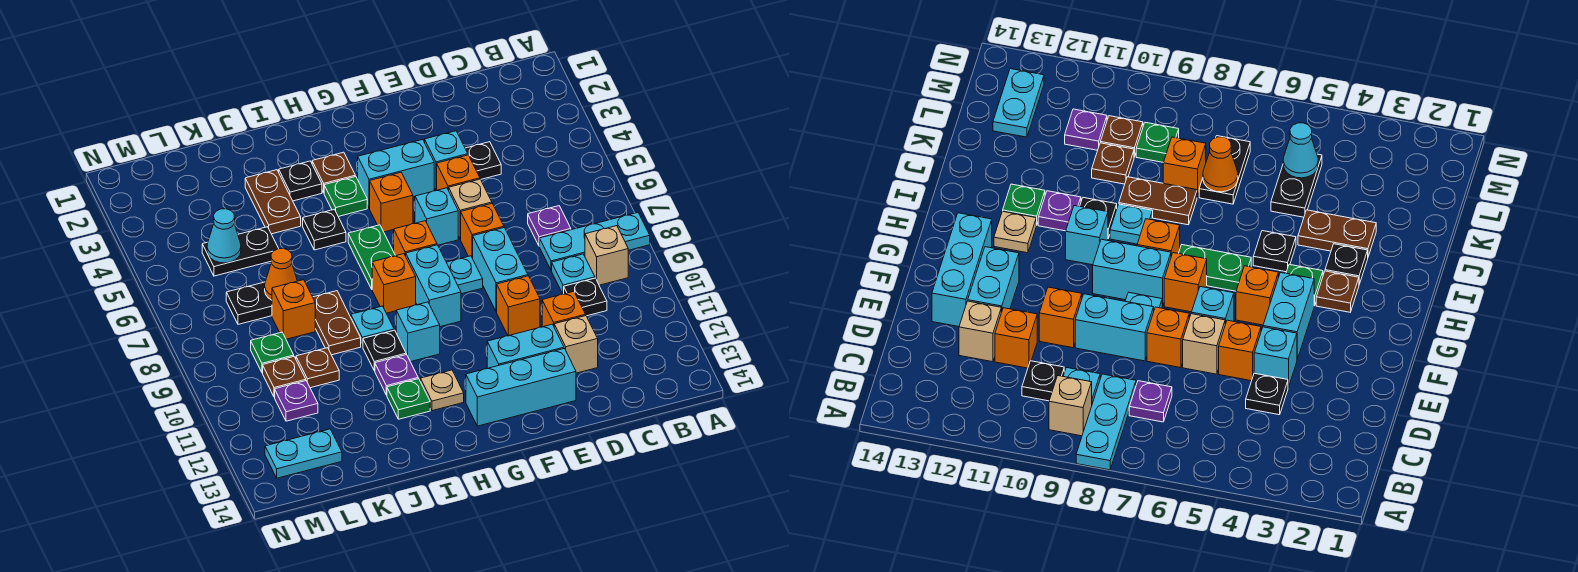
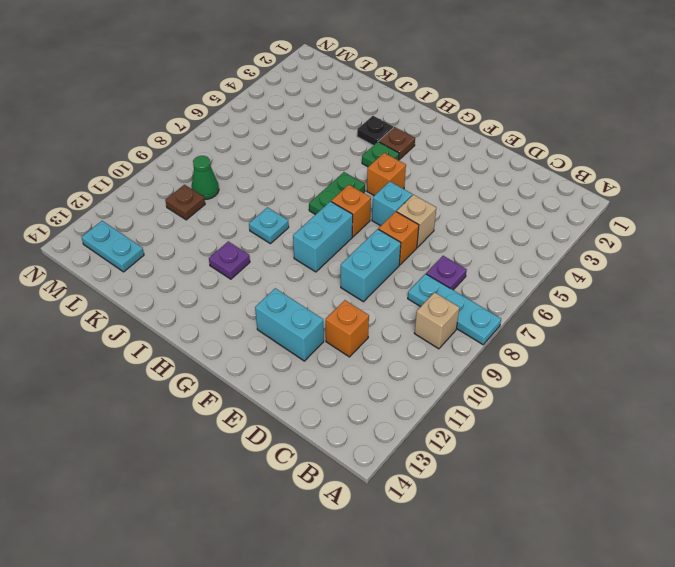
green 1x1 cone [192,156,219,199] -> green 1x1 plate [251,332,294,373]
none -> cyan 1x1 plate [552,254,595,294]
none -> black 1x1 plate [564,278,607,316]
none -> black 1x1 plate [465,142,501,179]
none -> tan 1x1 brick [554,316,598,373]

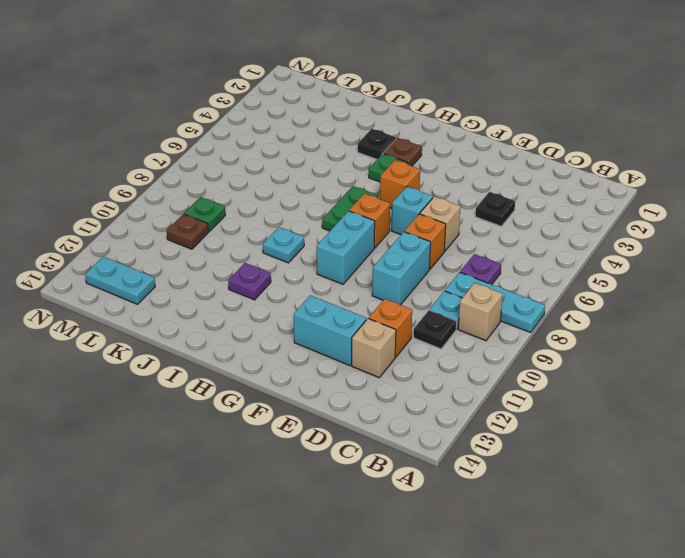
none -> cyan 1x1 brick [425,131,468,190]
none -> orange 1x1 brick [437,155,480,190]
none -> orange 1x1 brick [497,276,540,336]
none -> cyan 1x3 brick [466,349,576,426]

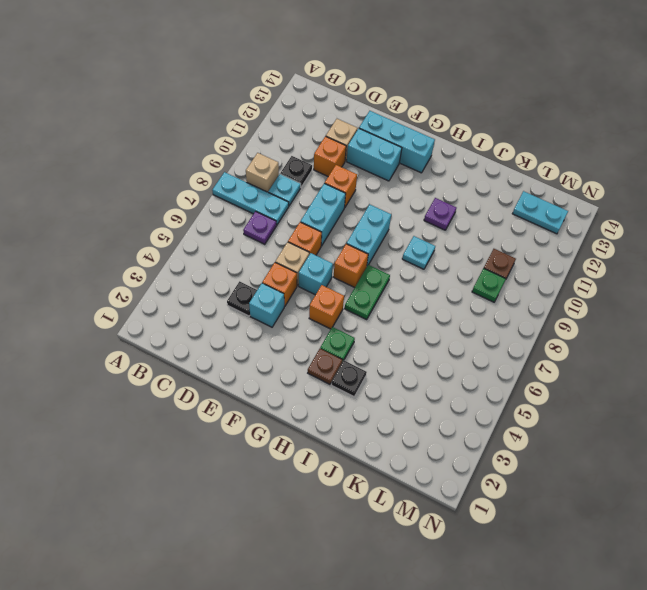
none -> cyan 1x2 brick [358,140,434,208]
none -> cyan 1x1 plate [446,256,483,294]
none -> orange 1x1 brick [372,254,416,313]
none -> cyan 1x1 brick [396,302,440,362]

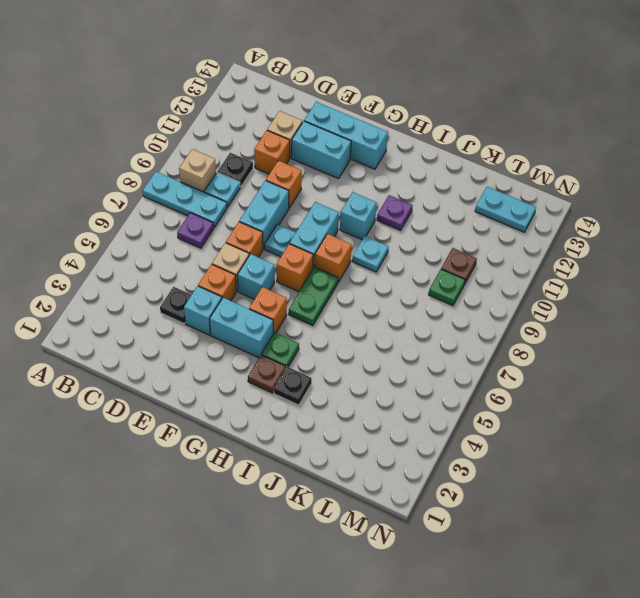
none -> tan 1x1 plate [420,370,464,411]
none -> black 1x1 plate [303,209,346,250]
none -> black 1x1 plate [363,330,406,371]
none -> green 1x1 plate [387,379,430,419]

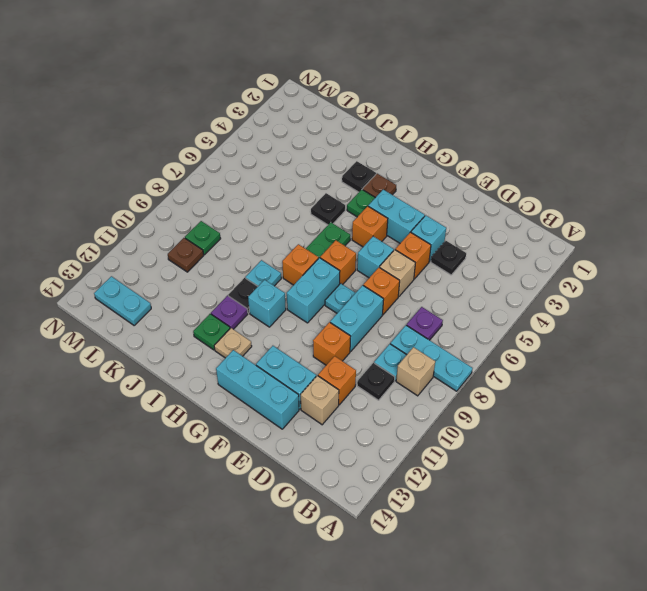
none -> brown 1x2 plate [245,170,301,234]
none -> brown 1x2 plate [313,291,361,355]
none -> black 1x2 plate [202,227,279,276]
none -> black 1x2 plate [226,282,272,324]

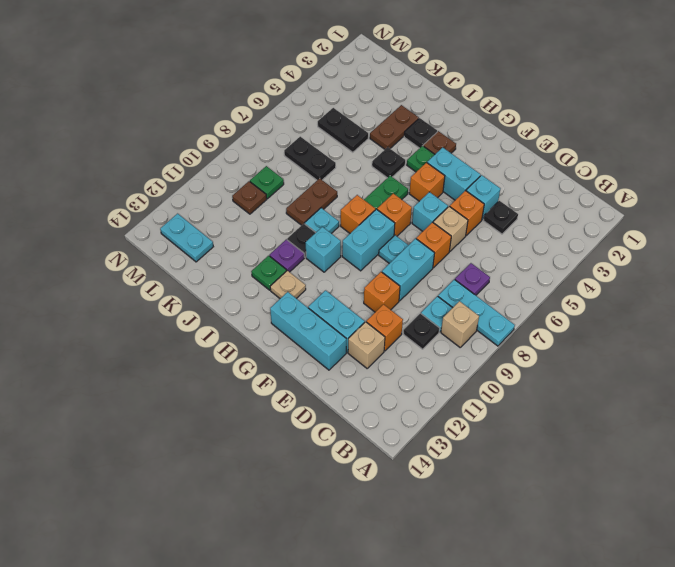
none -> orange 1x1 brick [272,280,315,339]
none -> brown 1x1 plate [296,348,339,388]
none -> purple 1x1 plate [275,381,318,421]
none -> orange 1x1 cone [265,248,297,300]

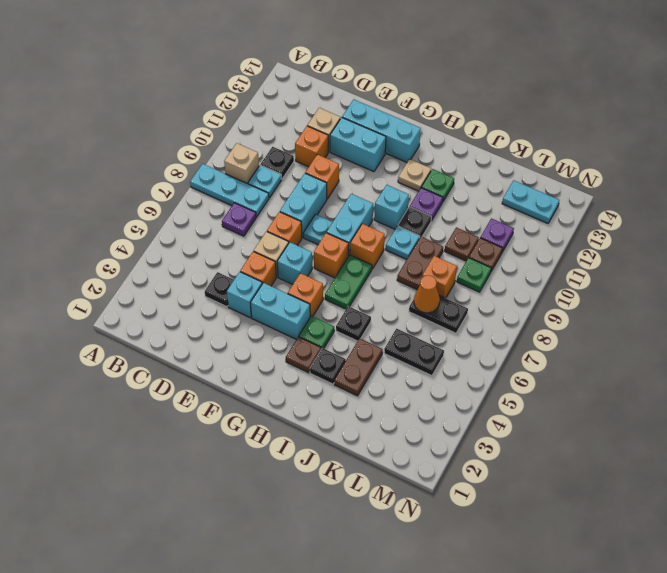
none -> cyan 1x1 cone [207,209,241,263]

